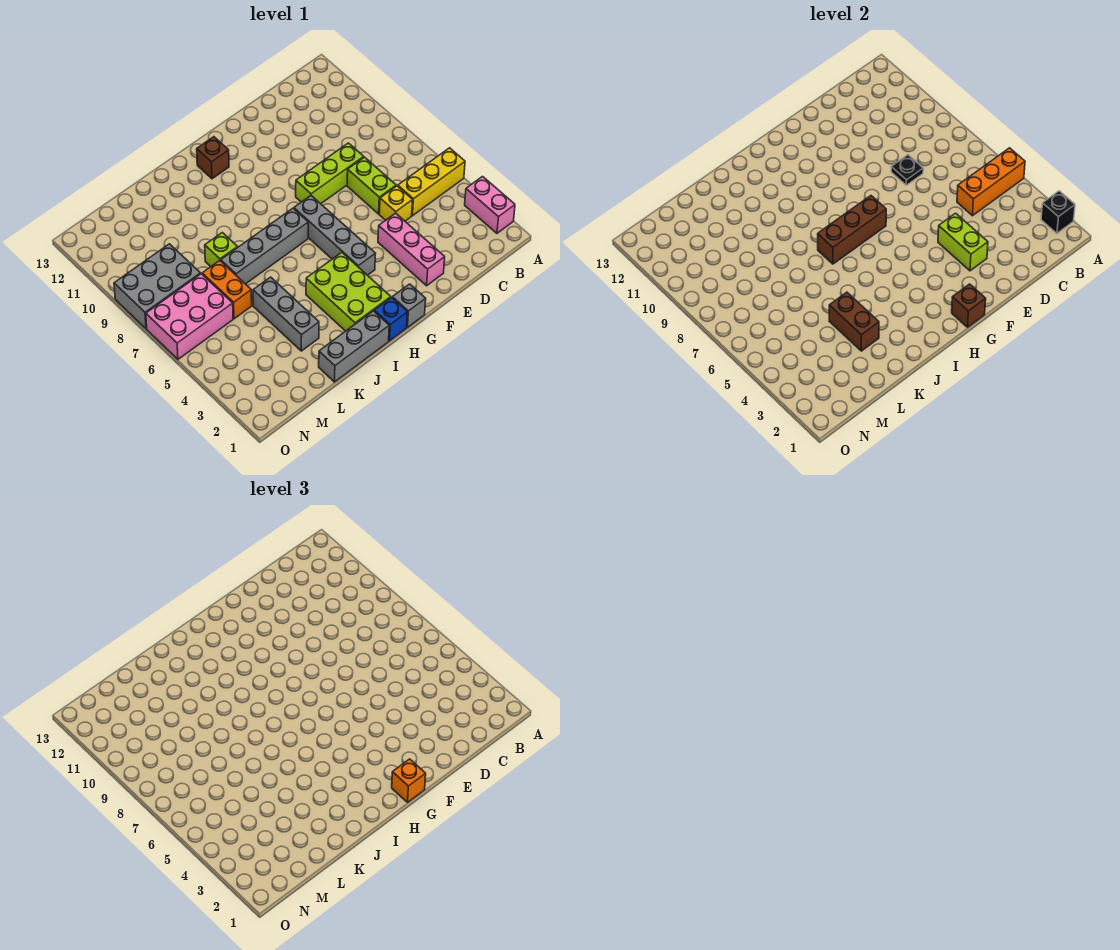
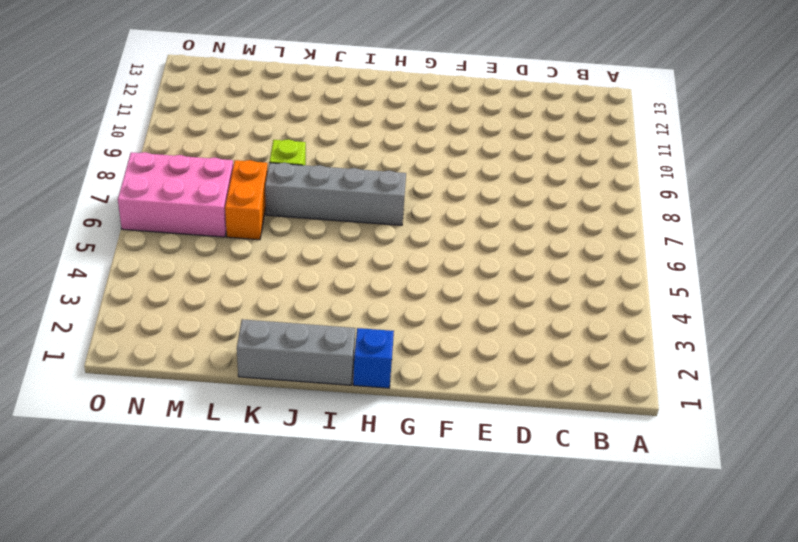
none -> pink 1x2 brick [465,177,515,233]
none -> yellow 1x3 brick [398,148,465,216]
none -> yellow 1x1 brick [379,186,413,221]

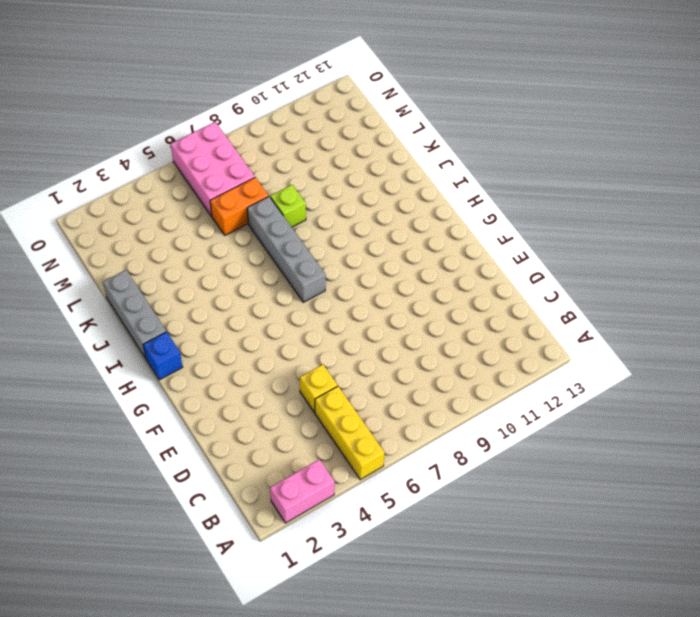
none -> lime 1x2 brick [347,157,396,214]
none -> lime 1x3 brick [296,143,364,204]
none -> pink 1x3 brick [378,213,445,286]

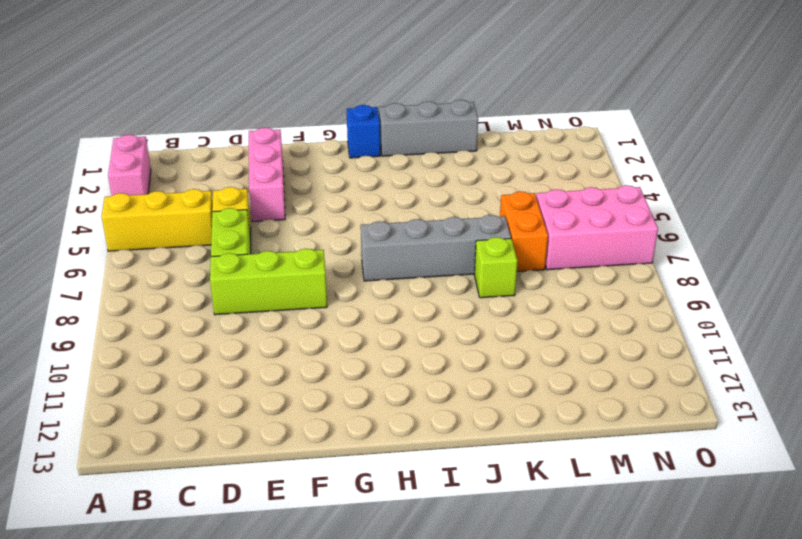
none -> grey 1x1 brick [392,284,426,327]
none -> grey 1x4 brick [294,196,376,275]
none -> lime 2x3 brick [306,252,391,331]

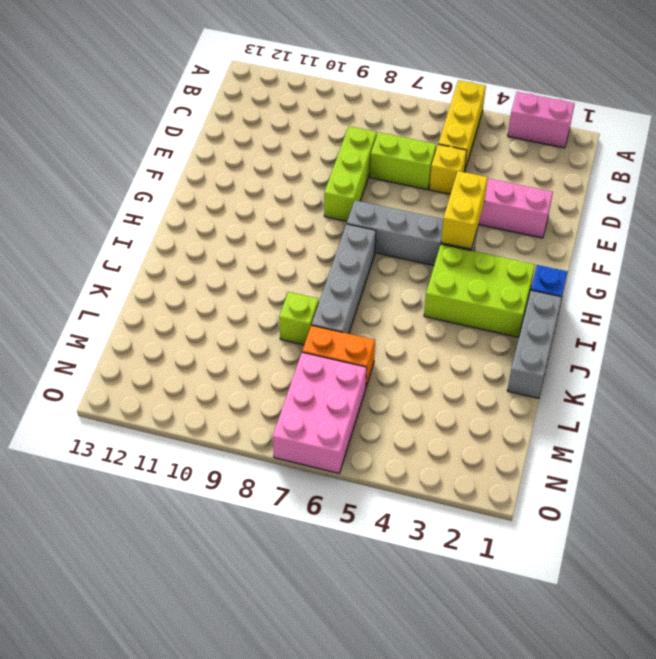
yellow 1x2 brick [441,171,488,249] -> none
none -> grey 1x1 brick [392,284,426,327]
none -> brown 1x1 brick [197,137,229,179]
none -> grey 1x3 brick [253,277,319,351]

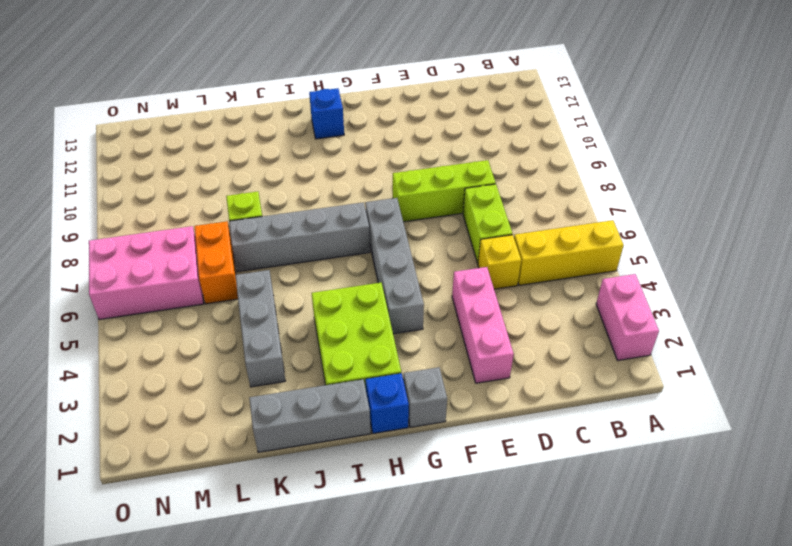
blue 1x1 brick [309,88,344,139] -> brown 1x1 brick [197,137,229,179]
none -> grey 2x3 brick [114,244,201,329]
none -> black 1x1 brick [1041,191,1075,233]
none -> orange 1x3 brick [957,148,1025,216]

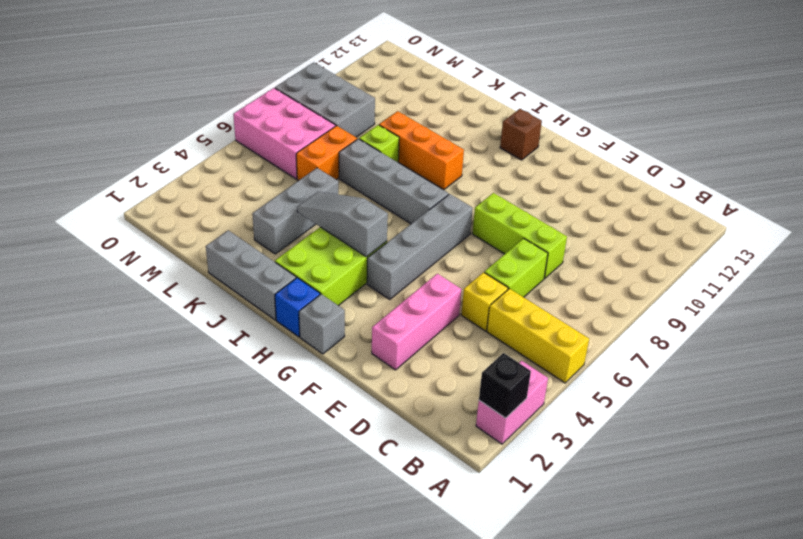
grey 1x3 slope [297,192,388,257] -> none
orange 1x3 brick [379,111,464,190] -> orange 1x3 brick moved to [957,148,1025,216]
none -> black 1x1 plate [891,155,923,185]
none -> lime 1x2 brick [938,213,988,271]
none -> brown 1x1 brick [952,284,986,327]

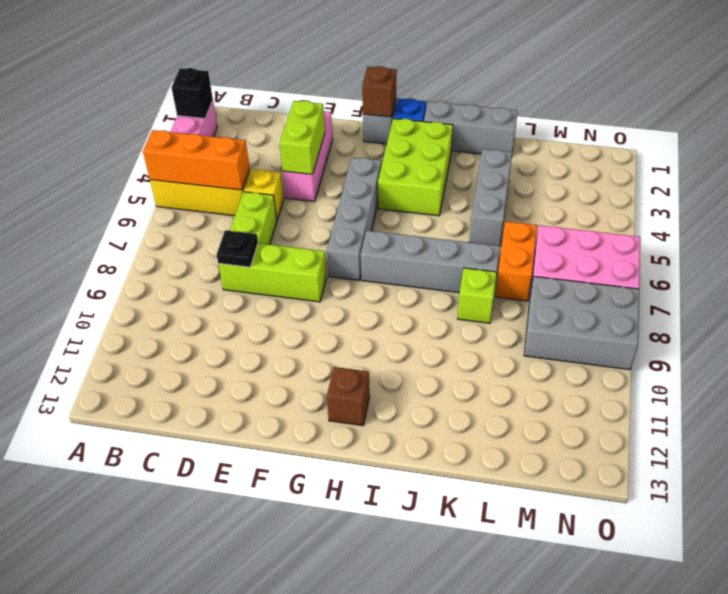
none -> brown 1x3 brick [818,196,886,264]
none -> brown 1x2 brick [829,292,879,351]
none -> orange 1x1 brick [392,759,426,802]

